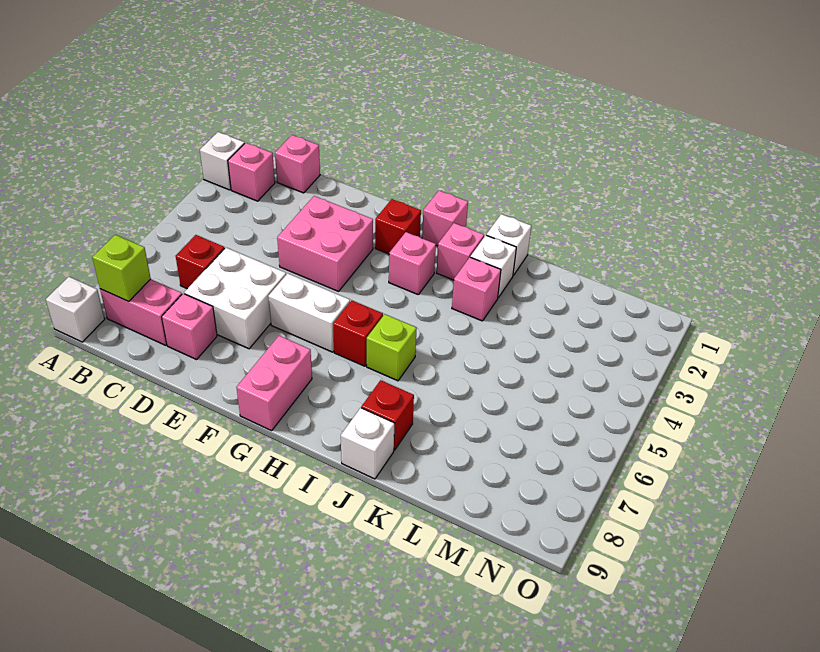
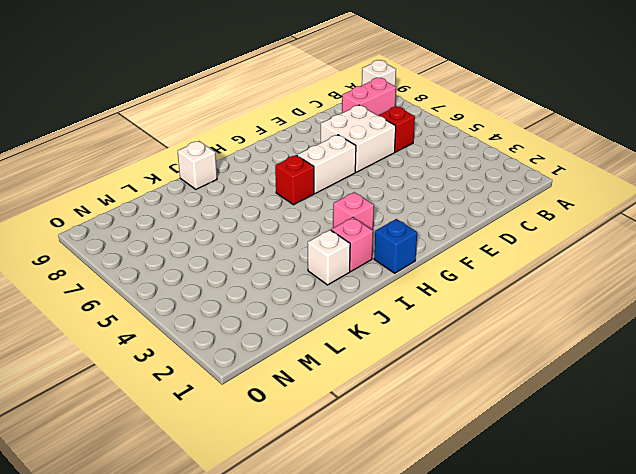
blue 1x1 brick [374,219,417,273] -> pink 1x1 brick [422,191,468,246]
none -> white 1x1 brick [200,132,245,190]
none -> pink 1x1 brick [228,143,275,201]
none -> pink 1x1 brick [275,135,320,193]

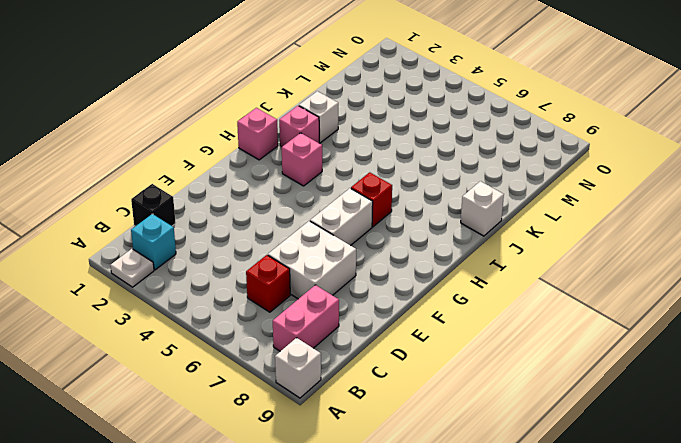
white 1x1 plate [110,249,154,287] -> white 1x1 brick [200,132,245,190]
cyan 1x1 brick [131,214,176,270] -> pink 1x1 brick [228,143,275,201]
black 1x1 brick [131,184,176,226] -> pink 1x1 brick [275,135,320,193]
none -> pink 1x1 brick [162,294,217,360]
none -> pink 2x2 brick [277,196,373,291]
none -> red 1x1 brick [375,199,421,254]

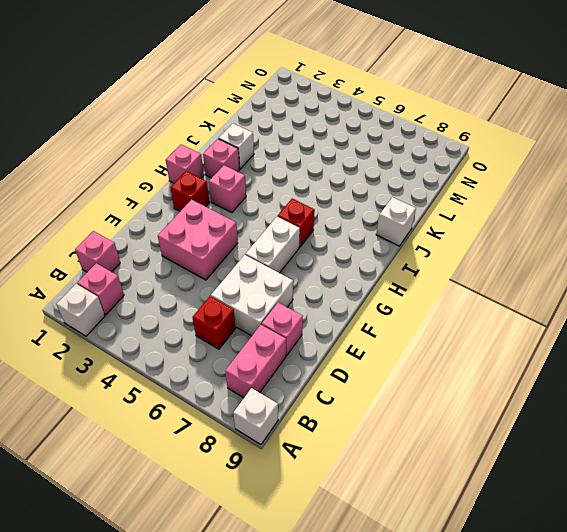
none -> pink 1x2 brick [236,336,312,431]
none -> lime 1x1 brick [367,314,417,381]
none -> white 1x1 brick [486,214,531,275]

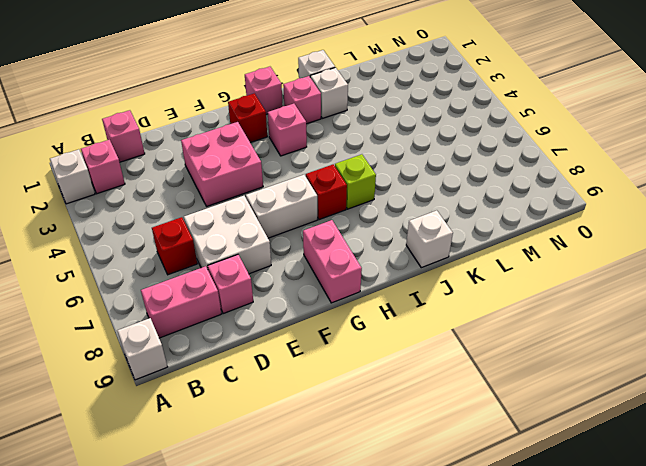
none -> pink 1x1 brick [452,257,501,321]
none -> red 1x1 brick [361,380,414,450]
none -> lime 1x1 brick [92,235,151,302]

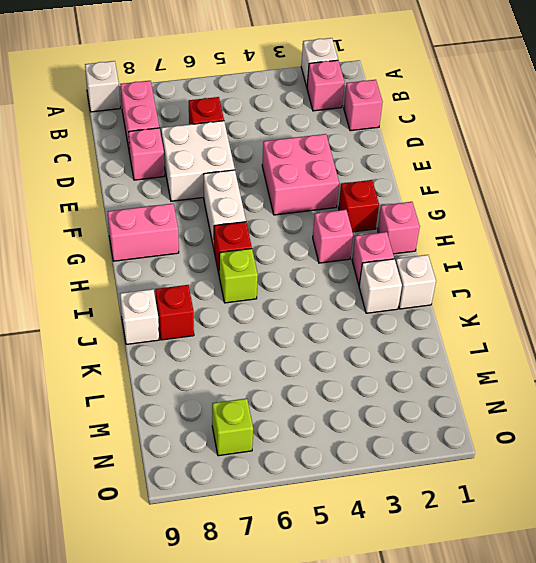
lime 1x1 brick [212,398,253,456] -> lime 1x1 brick moved to [92,235,151,302]
none -> pink 1x1 brick [452,257,501,321]

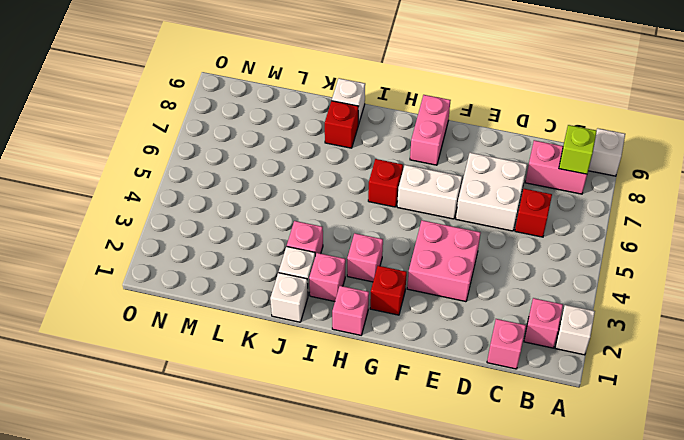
none -> pink 1x1 brick [162,294,217,360]
none -> lime 1x1 brick [367,314,417,381]

